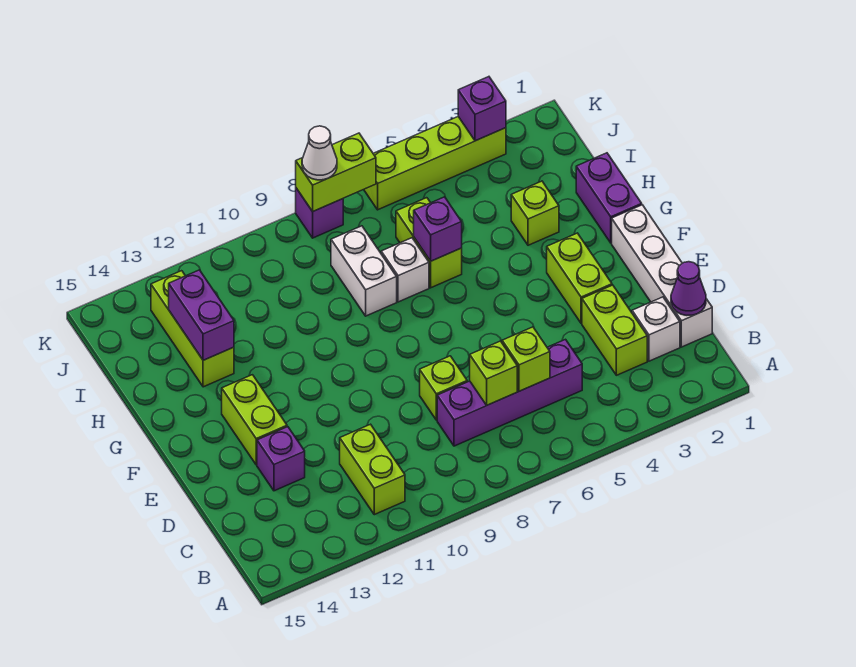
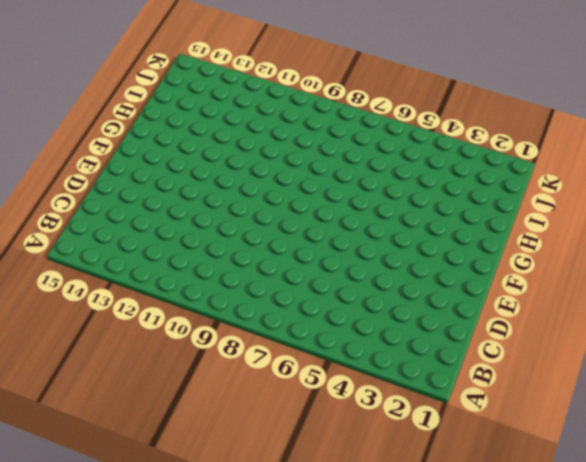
none -> lime 1x2 brick [340,424,405,515]
none -> white 1x4 brick [612,205,712,347]
none -> white 1x1 brick [632,297,680,361]

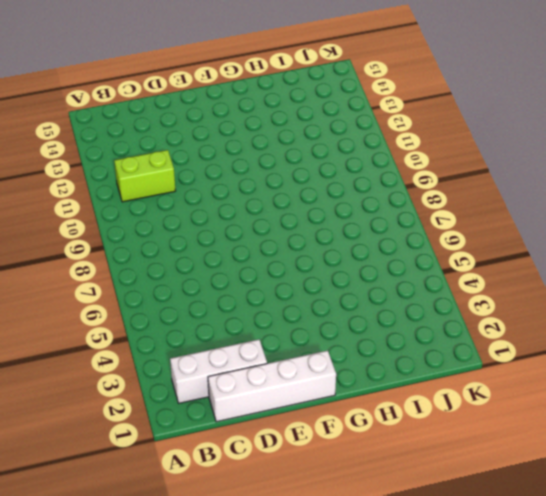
white 1x3 brick [170,339,267,403] -> white 1x1 brick [632,297,680,361]
none -> lime 1x2 brick [582,285,647,375]
none -> purple 1x4 brick [437,339,582,446]
none -> lime 1x1 brick [420,356,467,420]

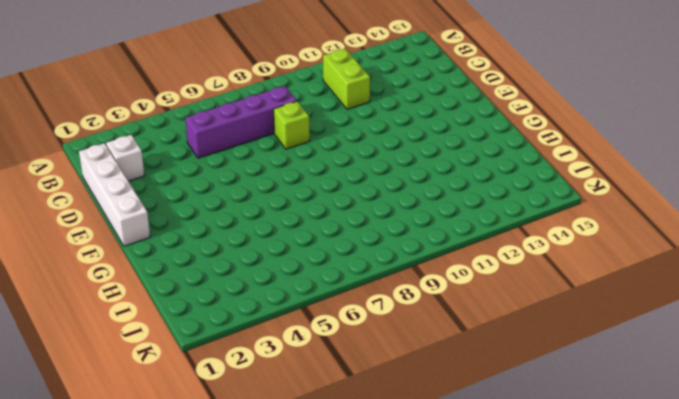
none -> lime 1x2 brick [582,285,647,375]
none -> purple 1x1 brick [257,427,305,491]
none -> lime 1x2 brick [547,233,612,323]

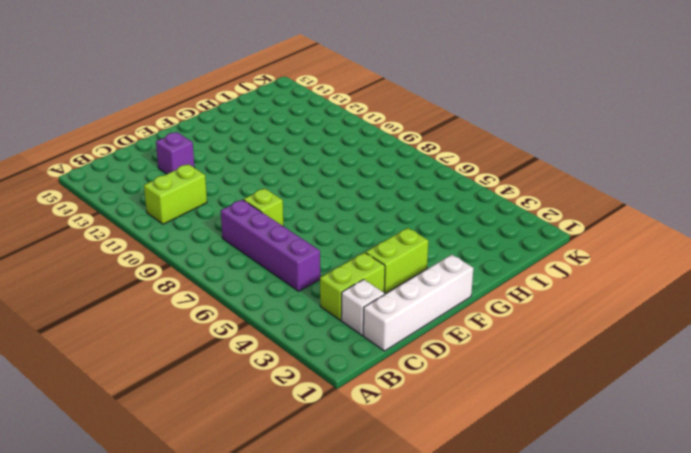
none -> lime 1x2 brick [222,375,287,465]
none -> purple 1x2 brick [576,153,642,243]
none -> lime 1x1 brick [511,181,559,245]

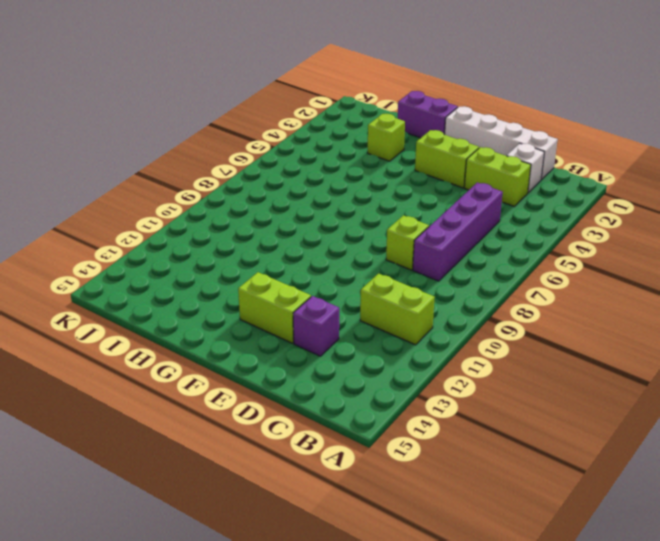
none -> lime 1x2 brick [396,198,462,288]
none -> white 1x1 brick [381,238,429,302]
none -> white 1x2 brick [331,226,397,316]

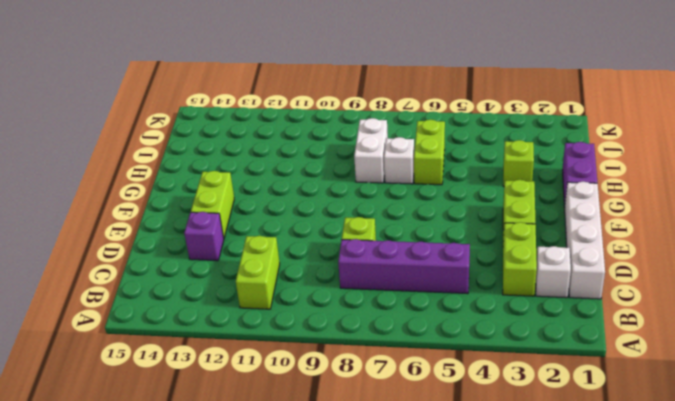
none -> lime 1x3 brick [151,271,234,387]
none -> lime 1x4 brick [364,117,506,210]
none -> purple 1x1 brick [296,188,343,238]

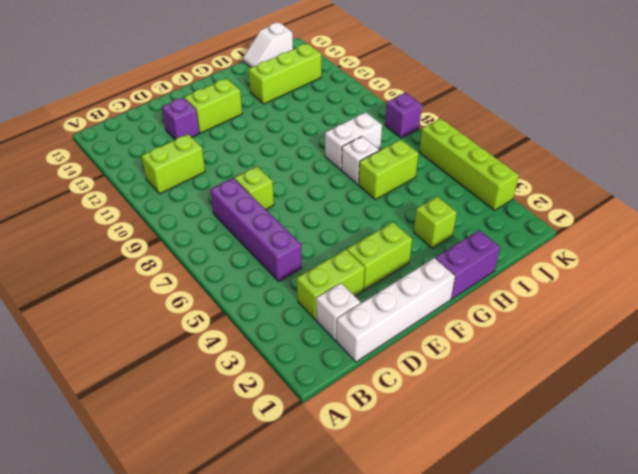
white 1x2 slope [243,22,293,68] -> none
none -> purple 1x1 cone [671,262,706,315]
none -> lime 1x1 brick [502,327,550,391]
none -> lime 1x1 brick [470,341,517,405]

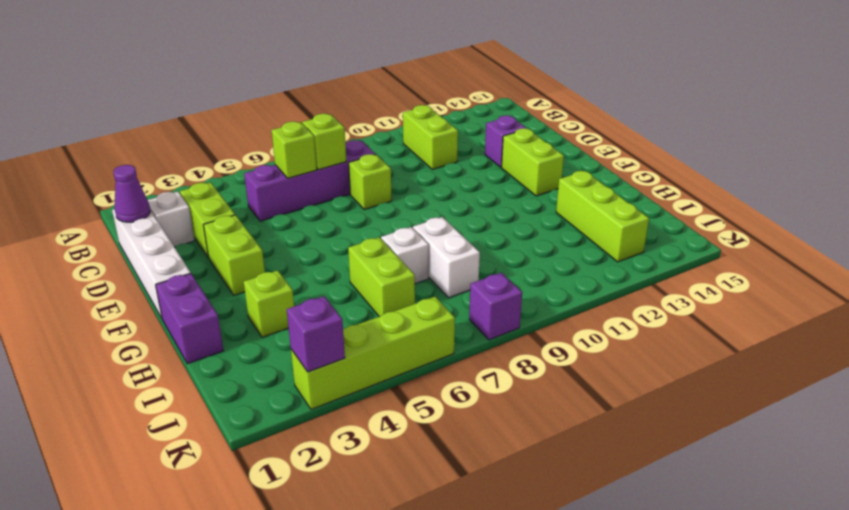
none -> purple 1x1 brick [414,197,462,261]
none -> purple 1x2 brick [169,270,234,360]
none -> lime 1x2 brick [296,133,376,211]

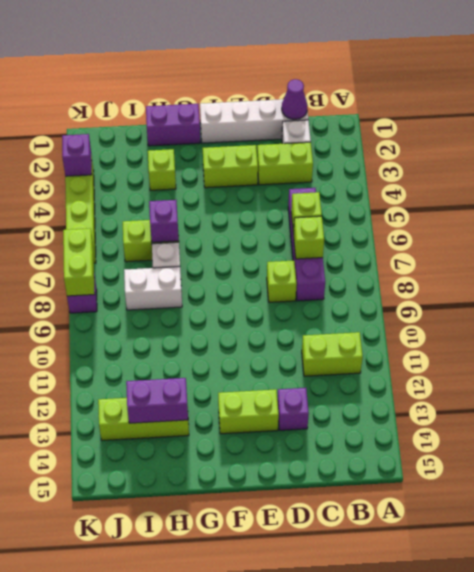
none -> white 1x1 cone [302,126,337,180]

